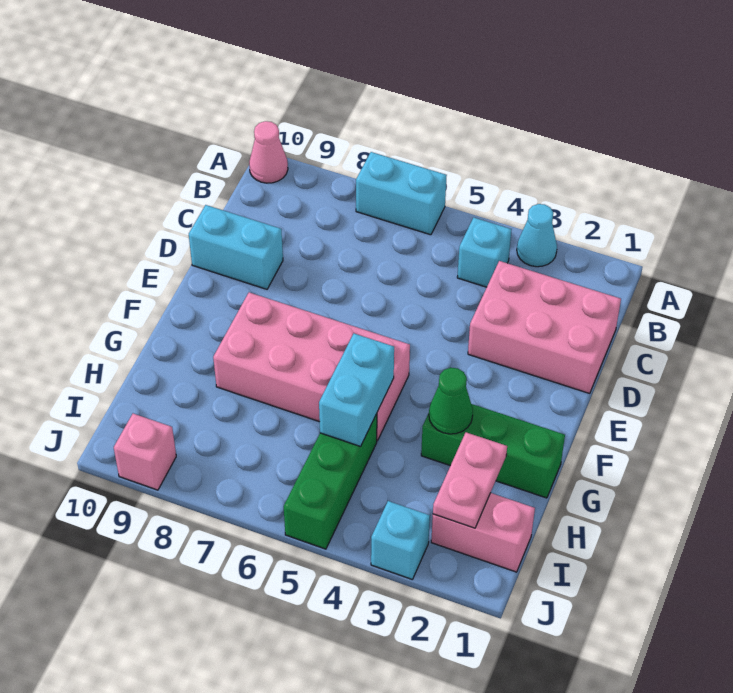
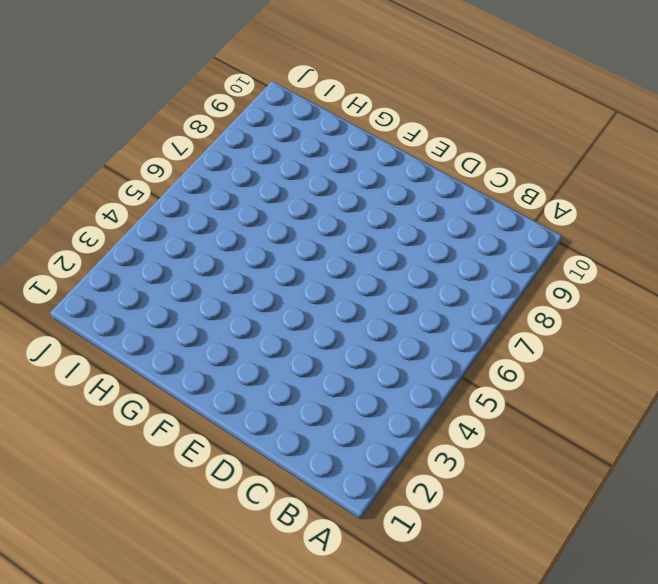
none -> cyan 1x1 cone [517,204,557,267]
none -> cyan 1x2 brick [356,152,447,235]
none -> pink 1x1 cone [249,121,288,183]

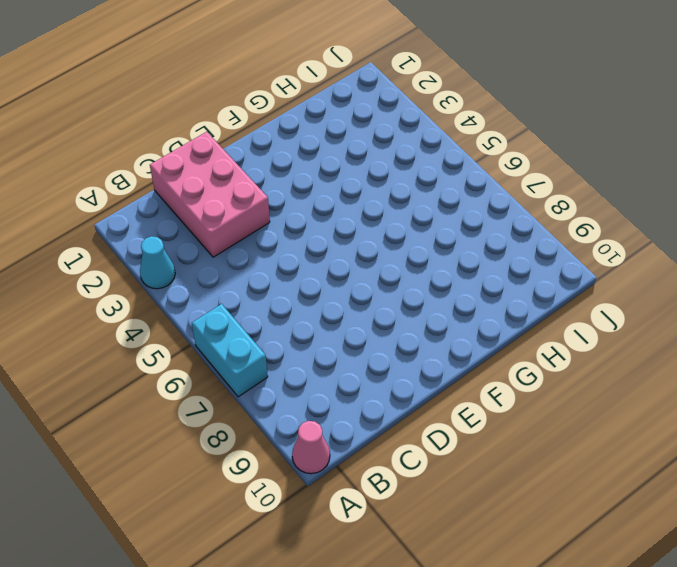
none -> cyan 1x1 brick [457,217,512,287]
none -> cyan 1x2 brick [189,205,283,289]
none -> pink 2x4 brick [213,292,410,441]

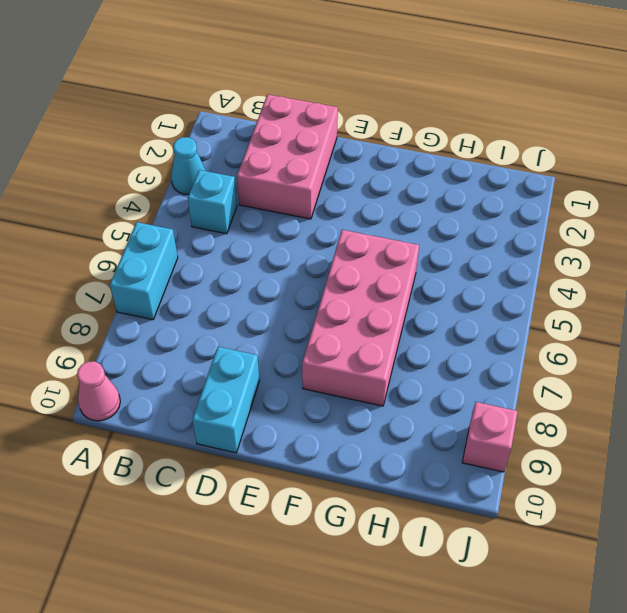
none -> green 1x3 brick [421,404,565,498]
none -> green 1x3 brick [284,414,377,549]
none -> pink 1x2 brick [431,493,535,572]

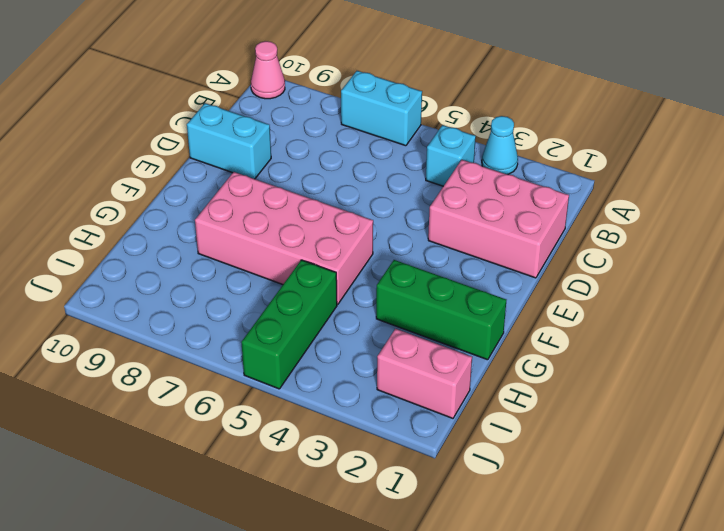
none -> cyan 1x1 brick [371,501,430,579]
none -> pink 1x1 brick [114,414,176,490]
none -> green 1x1 cone [429,368,473,434]

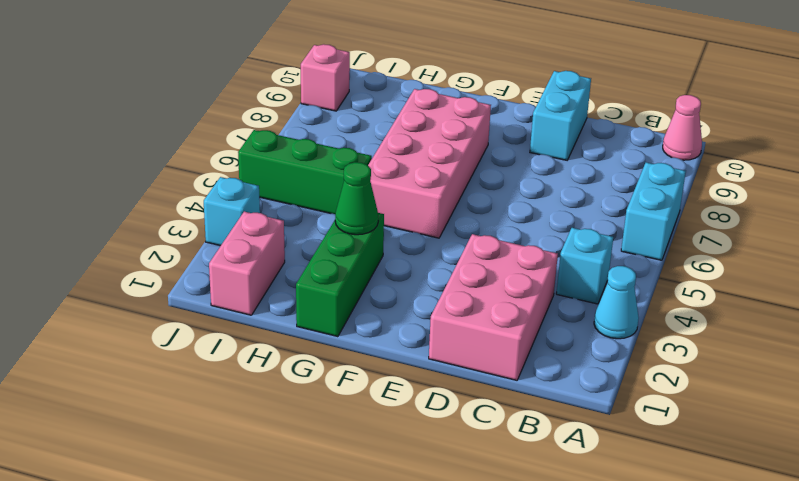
none -> cyan 1x2 brick [319,334,394,446]
none -> pink 1x2 plate [433,432,507,528]

